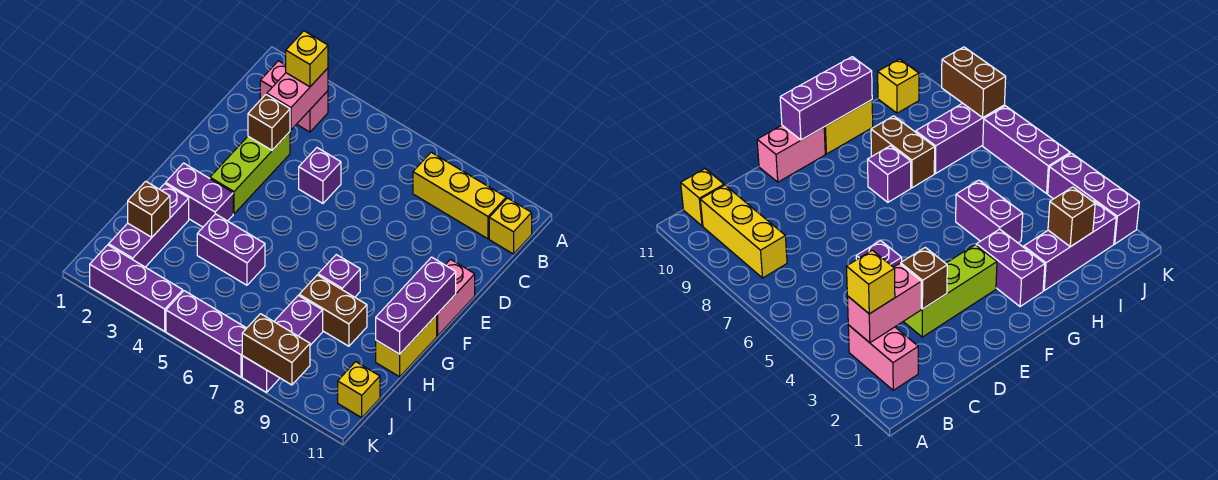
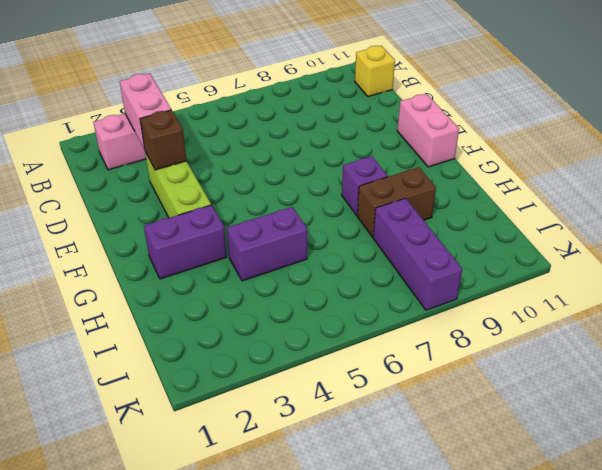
none -> yellow 1x3 brick [413,152,506,239]
none -> purple 1x1 brick [299,148,341,203]
none -> yellow 1x2 brick [376,315,437,377]

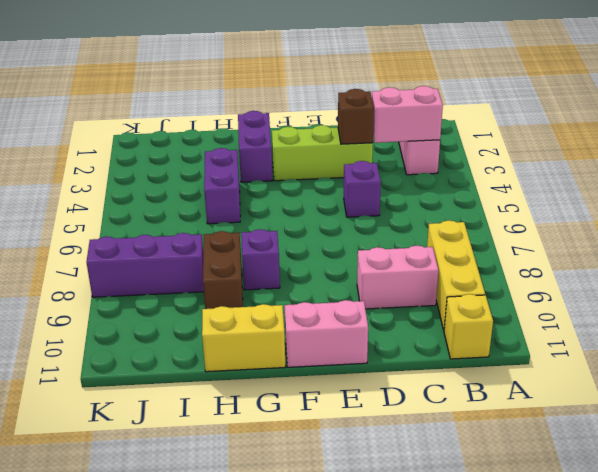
pink 1x2 brick [357,246,439,309] -> none
none -> purple 1x3 brick [109,184,189,267]
none -> yellow 1x1 brick [338,362,380,418]
none -> purple 1x3 brick [90,245,183,331]

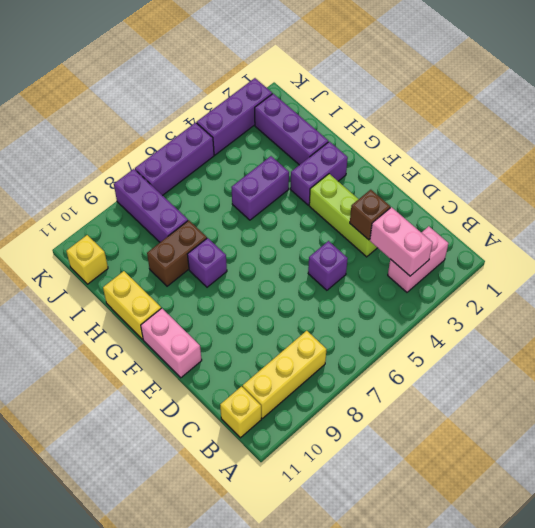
none -> purple 1x3 brick [376,257,456,354]
none -> brown 1x1 brick [128,181,170,237]
none -> brown 1x2 brick [242,314,310,385]

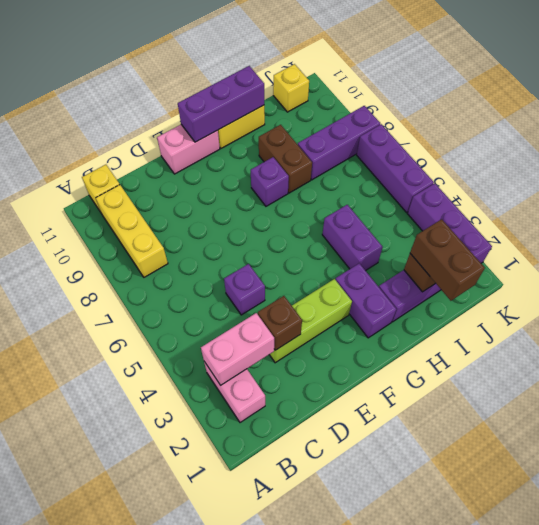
brown 1x2 brick [410,219,485,301] -> brown 1x2 brick moved to [242,314,310,385]
none -> yellow 1x1 brick [286,31,328,87]

